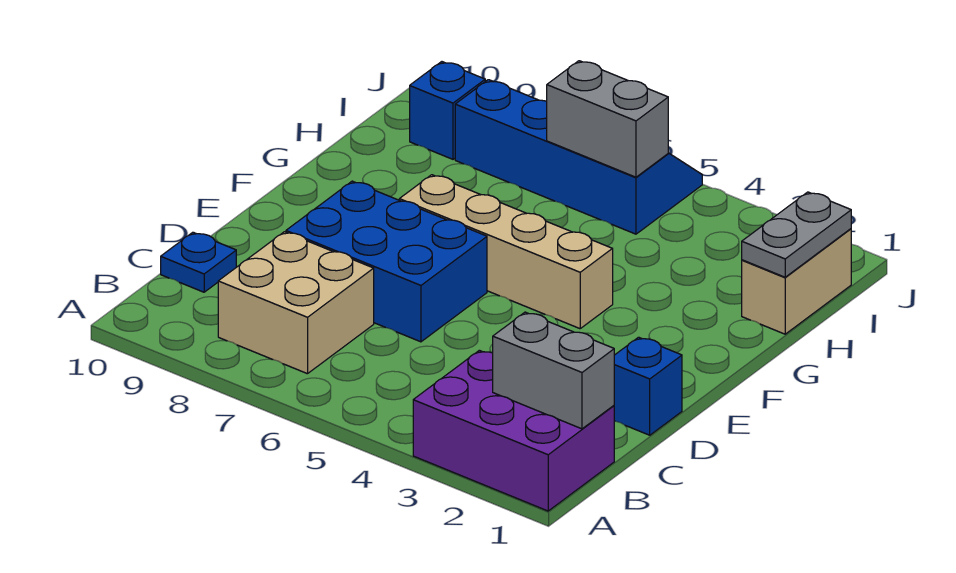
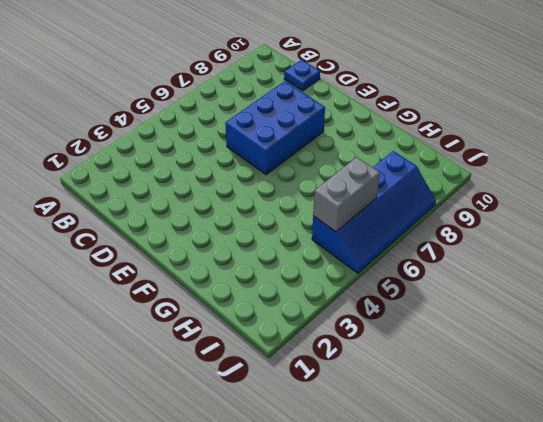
none -> purple 2x3 brick [413,350,614,511]
none -> tan 2x2 brick [218,232,374,374]
none -> blue 1x1 brick [614,337,682,435]

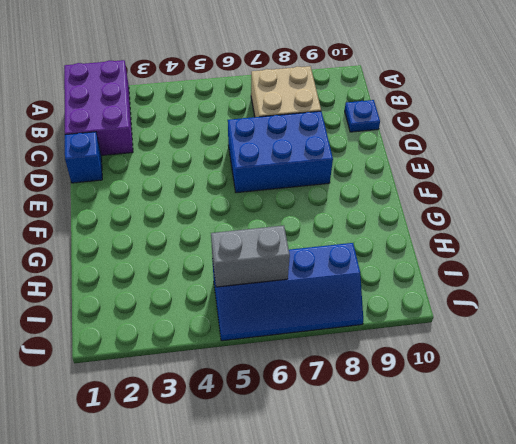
purple 2x3 brick [64,60,133,155] -> purple 2x3 brick turned to [413,350,614,511]
none -> tan 1x4 brick [399,175,613,329]
none -> tan 1x2 brick [742,229,851,334]
none -> blue 1x1 brick [410,62,485,159]

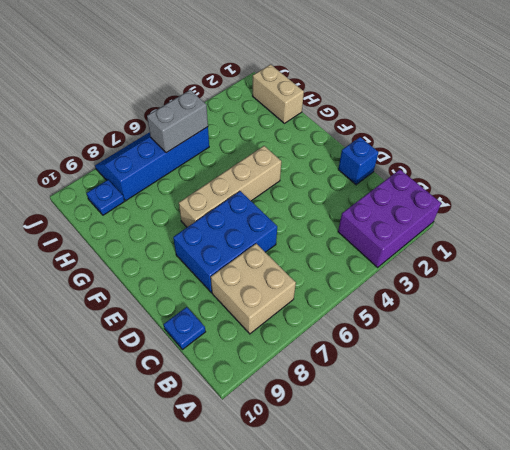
blue 1x1 plate [87,180,124,215] -> blue 1x1 brick [410,62,485,159]
none -> grey 1x2 brick [493,312,614,429]
none -> grey 1x2 plate [742,192,851,277]

